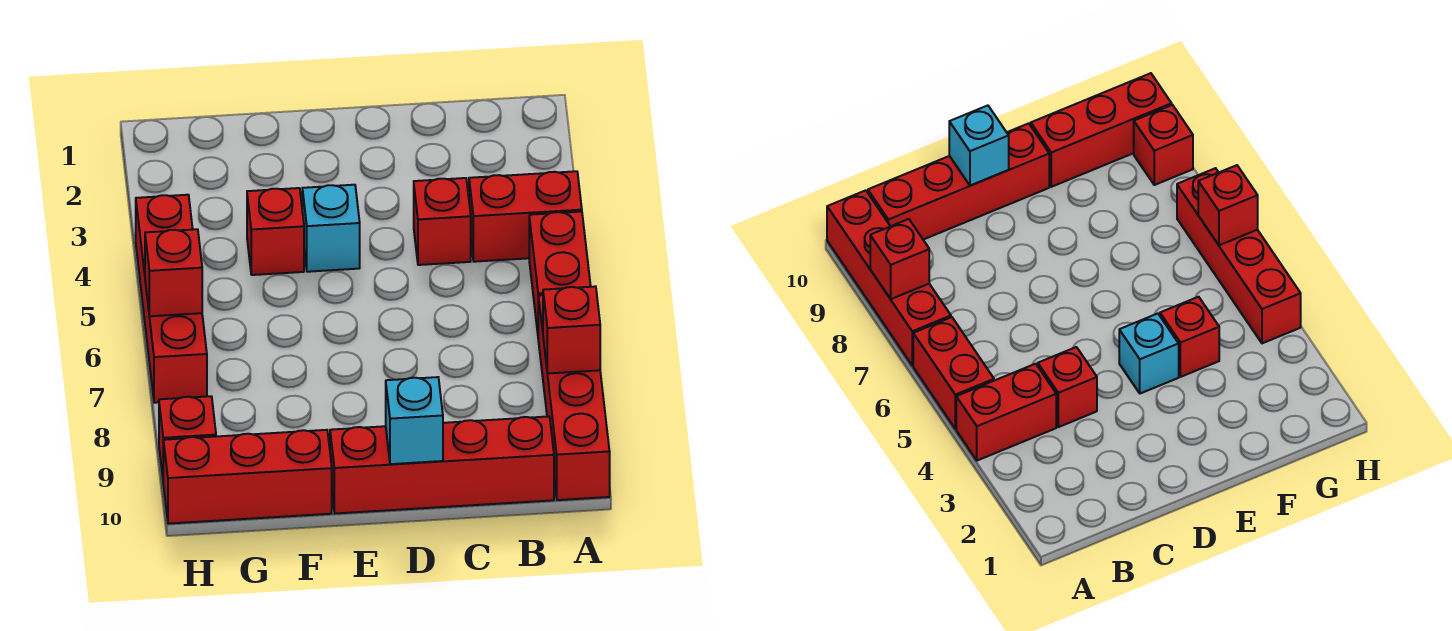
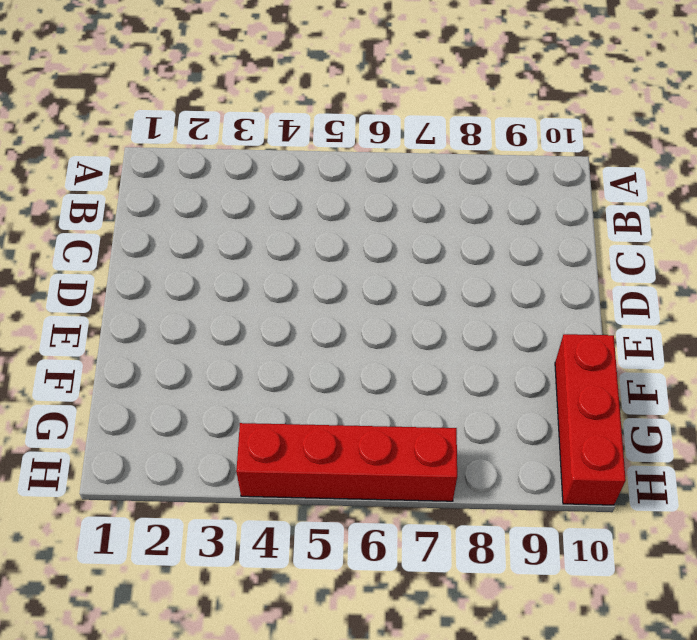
none -> red 1x2 brick [469,171,582,262]
none -> red 1x2 brick [529,212,591,333]
none -> red 1x4 brick [538,295,610,500]

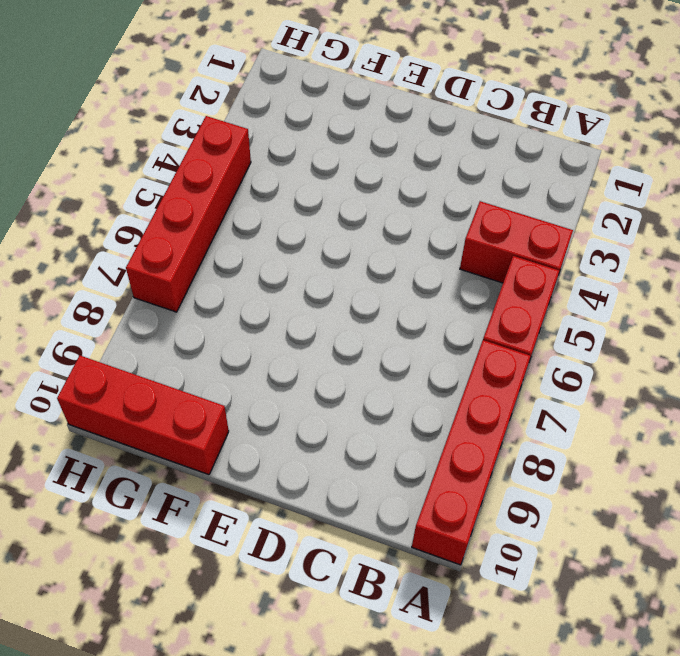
none -> red 1x4 brick [330,416,554,513]
none -> red 1x1 brick [414,178,471,265]
none -> cyan 1x1 brick [302,185,360,272]

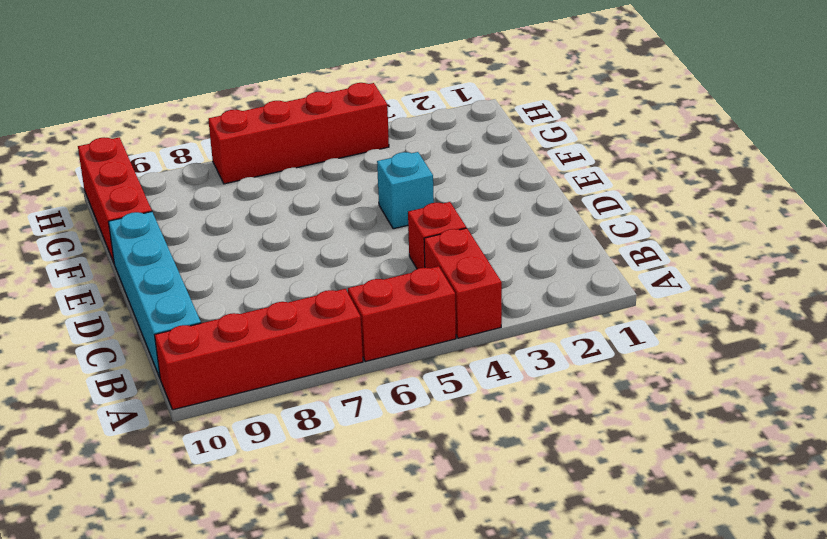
cyan 1x4 brick [109,212,201,377] -> red 1x4 brick [330,416,554,513]
none -> red 1x1 brick [247,188,304,275]
none -> red 1x1 brick [159,396,216,477]
none -> red 1x1 brick [543,286,600,374]

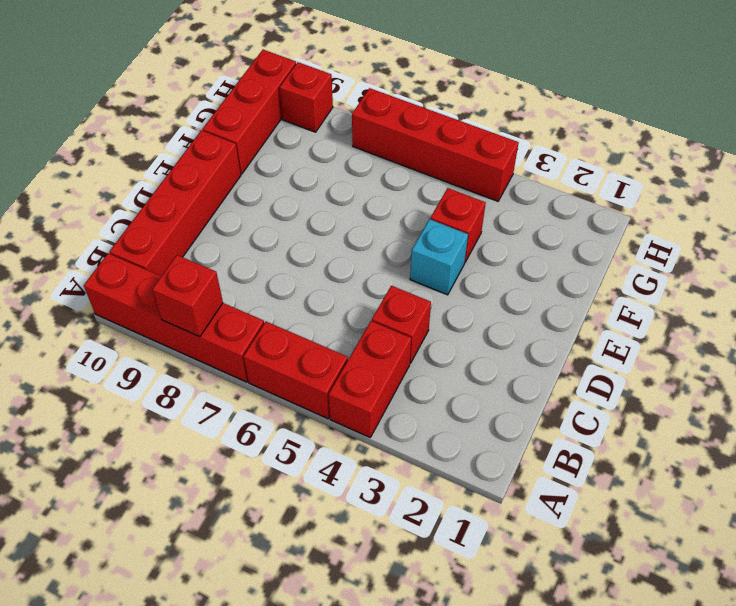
none -> cyan 1x1 brick [386,377,443,464]
none -> red 1x1 brick [145,229,202,316]

